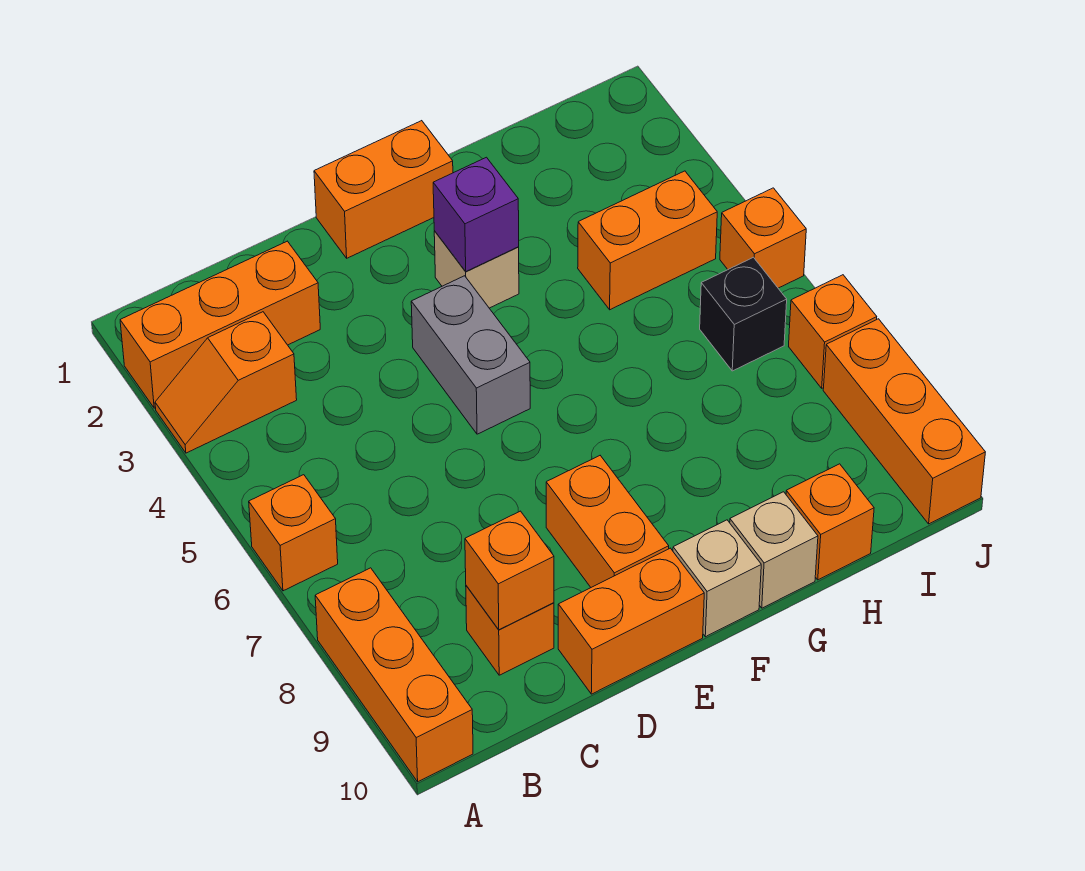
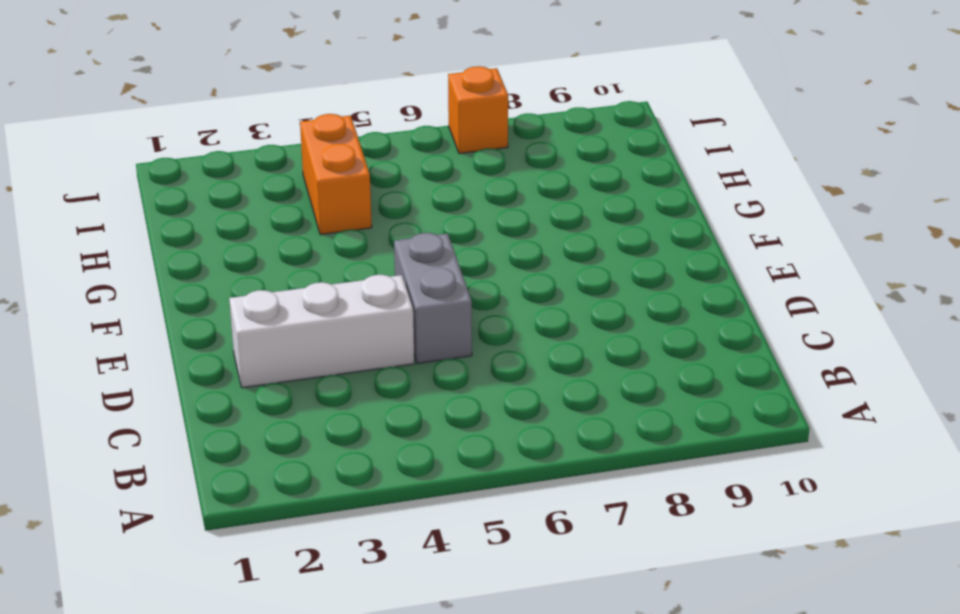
white 1x3 brick [229,275,414,388] -> none
grey 1x2 brick [394,233,472,363] -> grey 1x2 brick turned to [411,276,530,434]
none -> orange 1x3 brick [120,241,320,408]
none -> orange 1x2 slope [155,312,297,453]
none -> orange 1x1 brick [249,475,338,591]

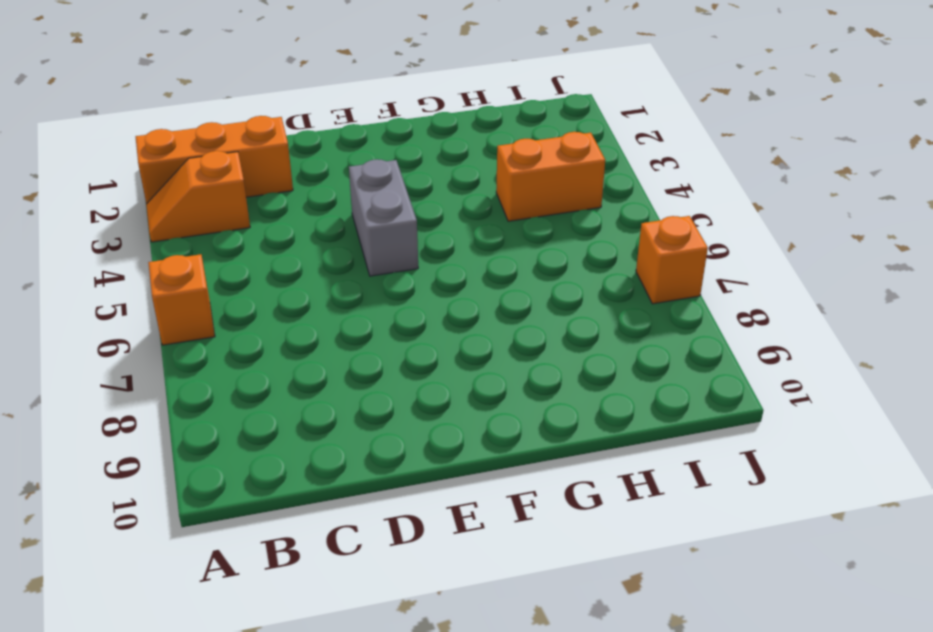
none -> orange 1x3 brick [315,568,473,782]
none -> orange 1x1 brick [466,586,554,675]
none -> orange 1x2 brick [558,548,704,694]

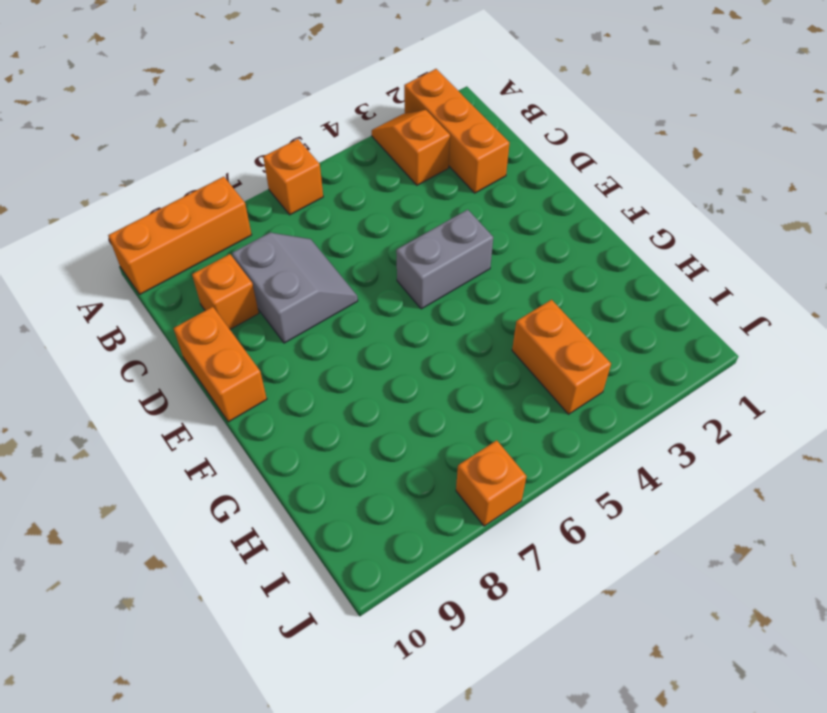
grey 2x2 slope [232,233,358,343] -> none
none -> orange 1x2 brick [314,121,453,258]
none -> orange 1x2 brick [546,456,669,587]
none -> tan 1x1 brick [434,231,519,308]

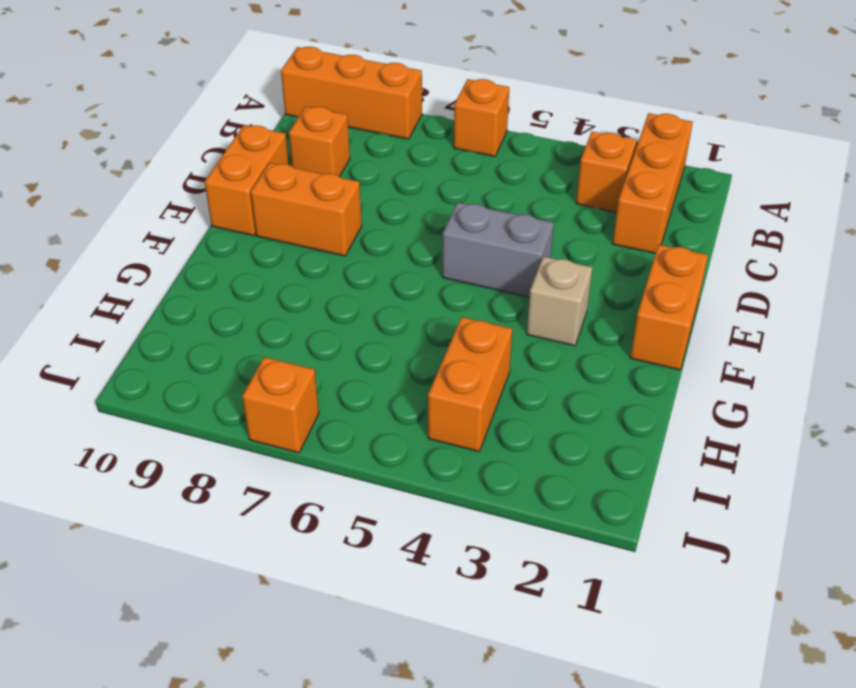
none -> tan 1x1 brick [673,520,761,637]
none -> tan 1x1 brick [730,492,818,608]
none -> orange 1x1 brick [786,464,874,580]

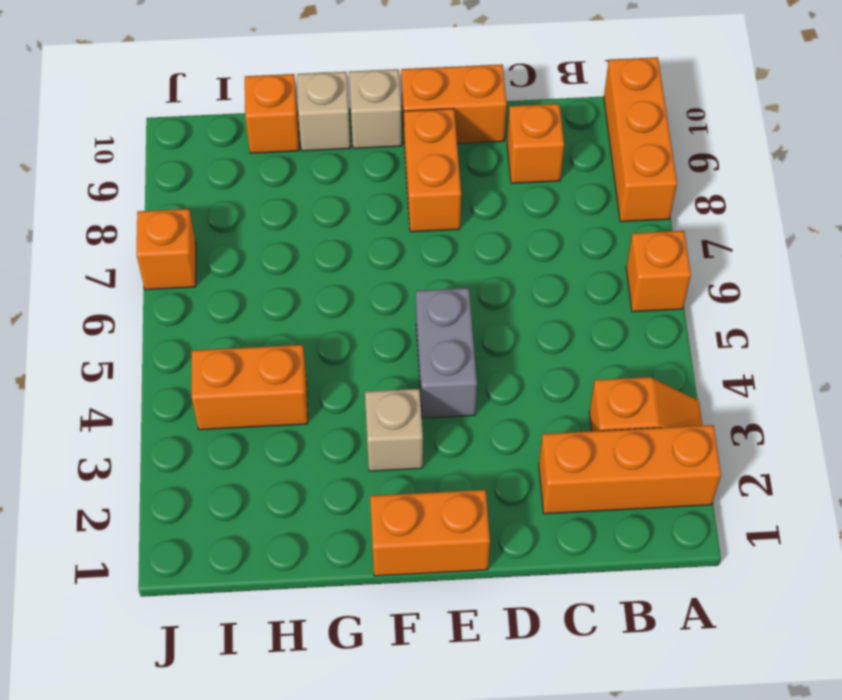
none -> black 1x1 brick [700,257,787,371]
none -> orange 1x1 brick [720,188,806,288]
none -> orange 1x3 brick [823,319,985,524]

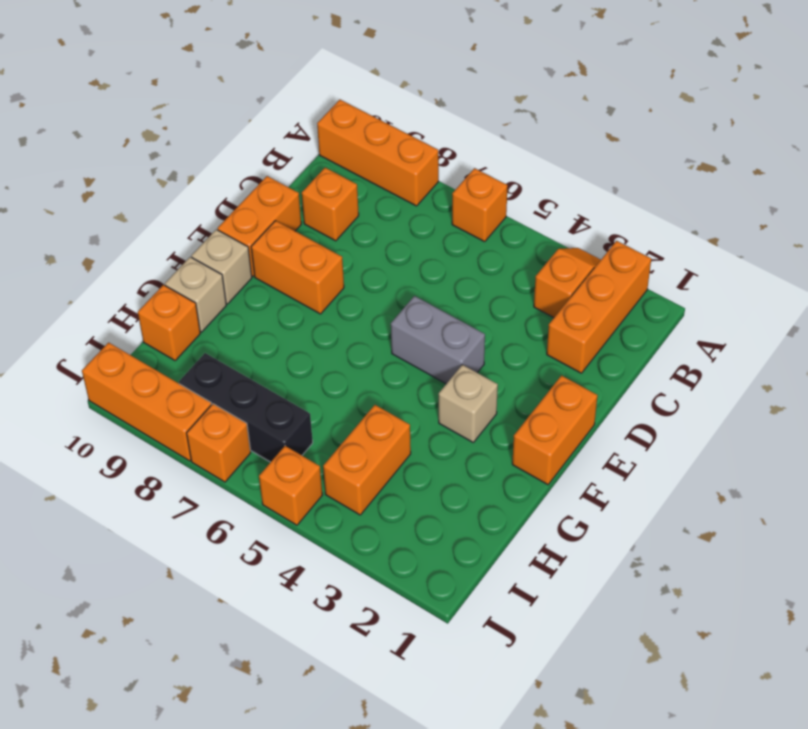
black 1x3 brick [179,353,313,462] -> black 1x1 brick [700,257,787,371]
none -> orange 1x1 brick [465,511,554,630]
none -> purple 1x1 brick [433,157,519,271]

